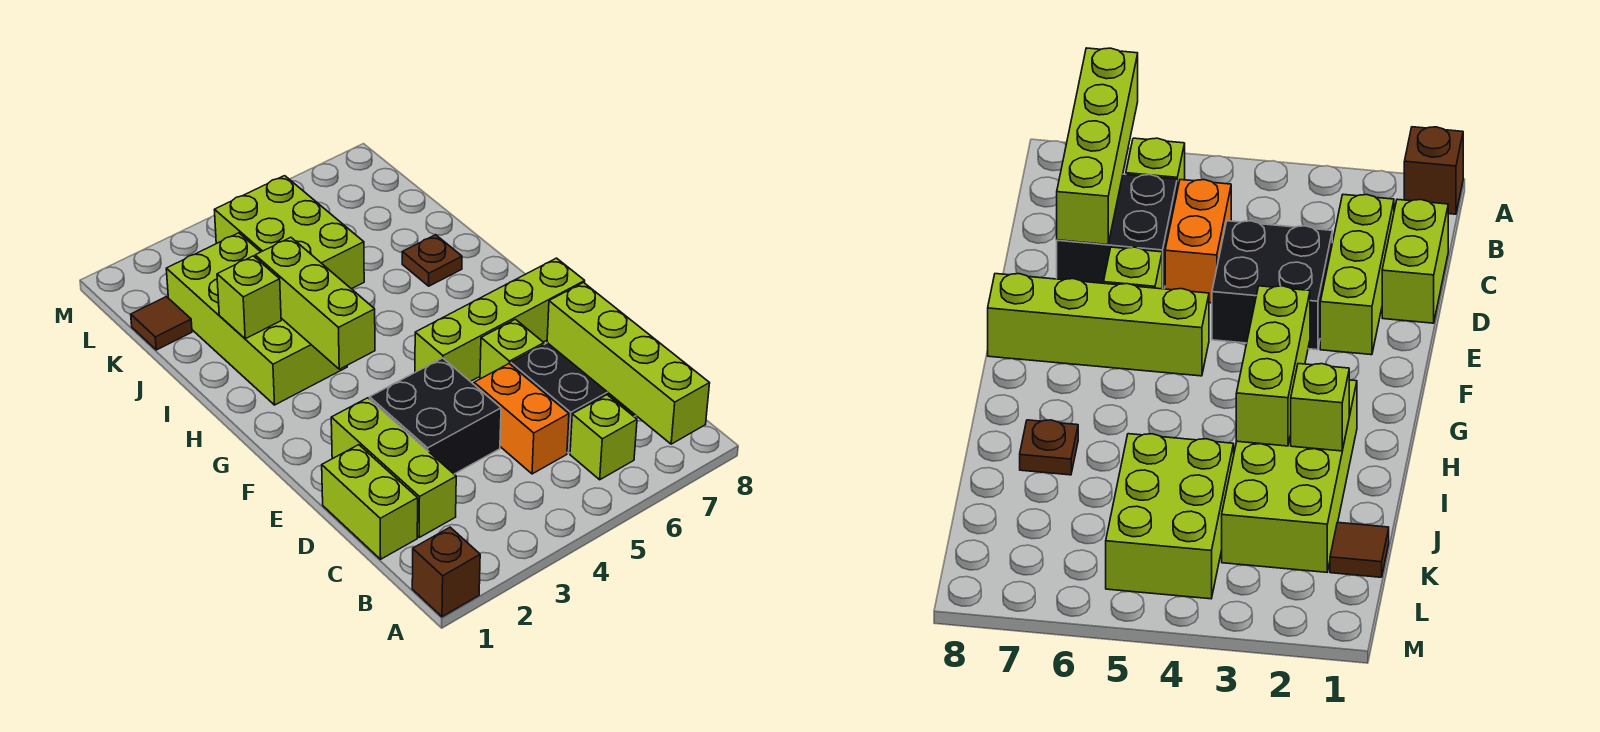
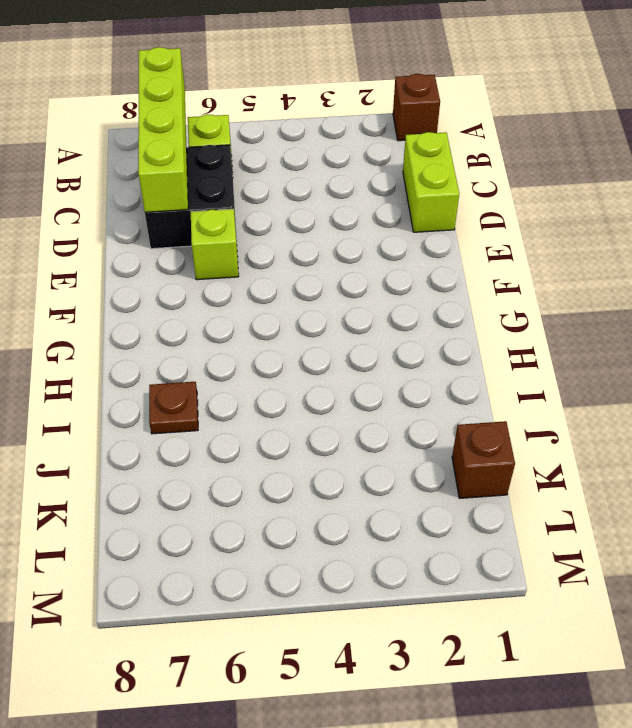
brown 1x1 brick [452,421,515,498] -> brown 1x1 tile [131,297,192,350]
none -> lime 1x3 brick [331,398,456,537]
none -> orange 1x2 brick [474,364,569,474]
none -> black 2x2 brick [370,358,501,474]

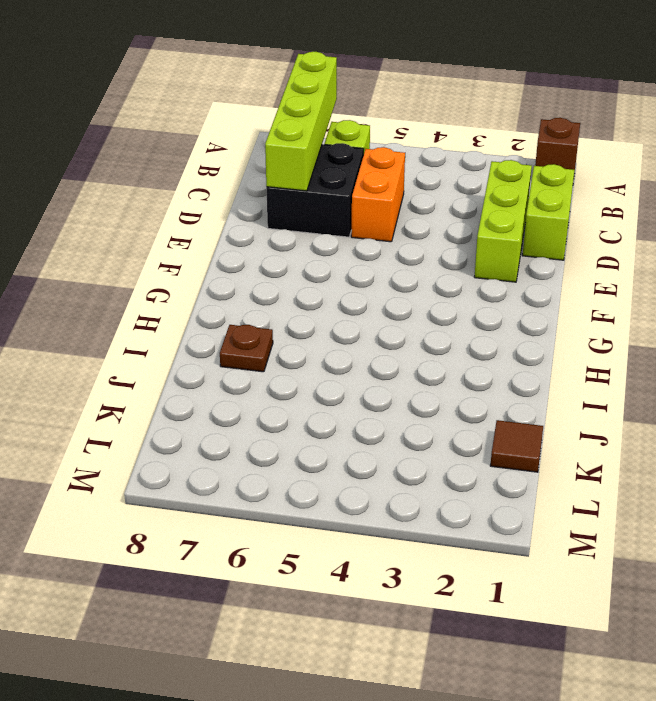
none -> black 2x2 brick [370,358,501,474]
none -> lime 1x1 brick [480,319,544,379]
none -> lime 1x4 brick [415,258,585,382]

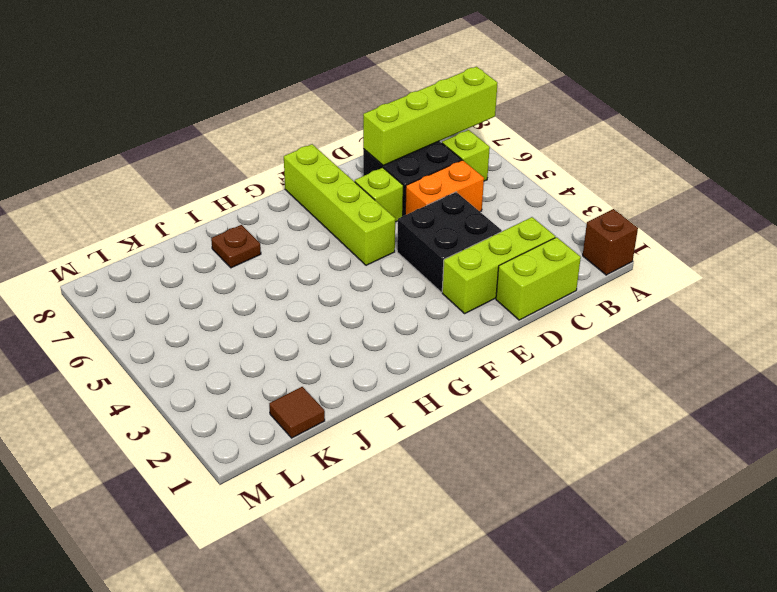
none -> lime 2x4 brick [166,233,347,405]
none -> lime 2x3 brick [214,176,364,289]
none -> lime 1x3 brick [255,237,375,369]

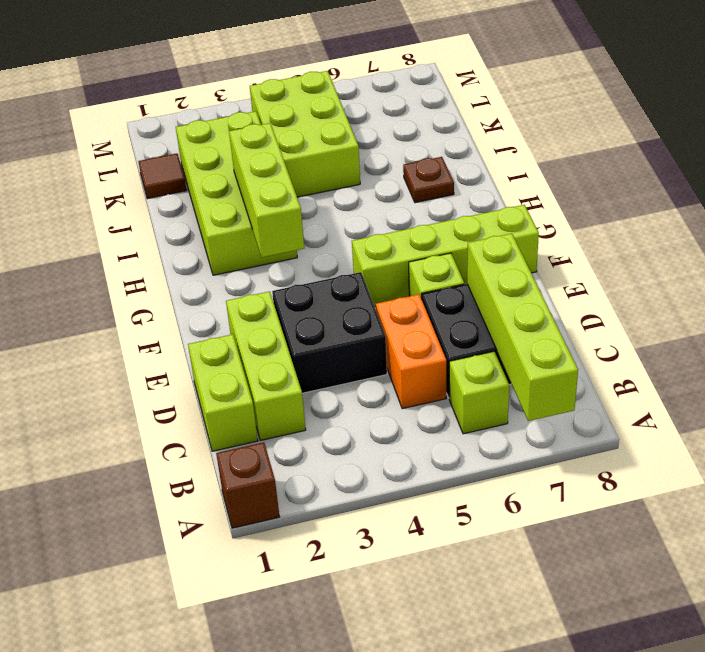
none -> lime 1x1 brick [217,256,281,339]

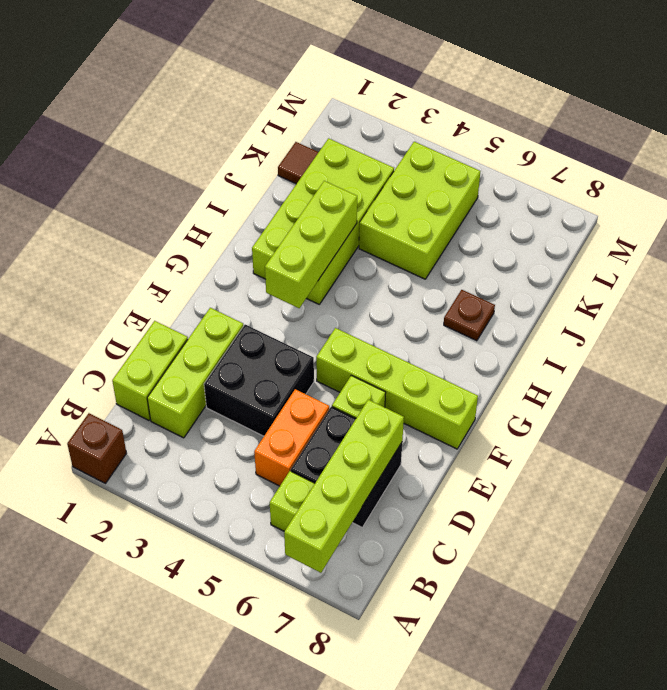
none -> lime 1x1 brick [217,256,281,339]

